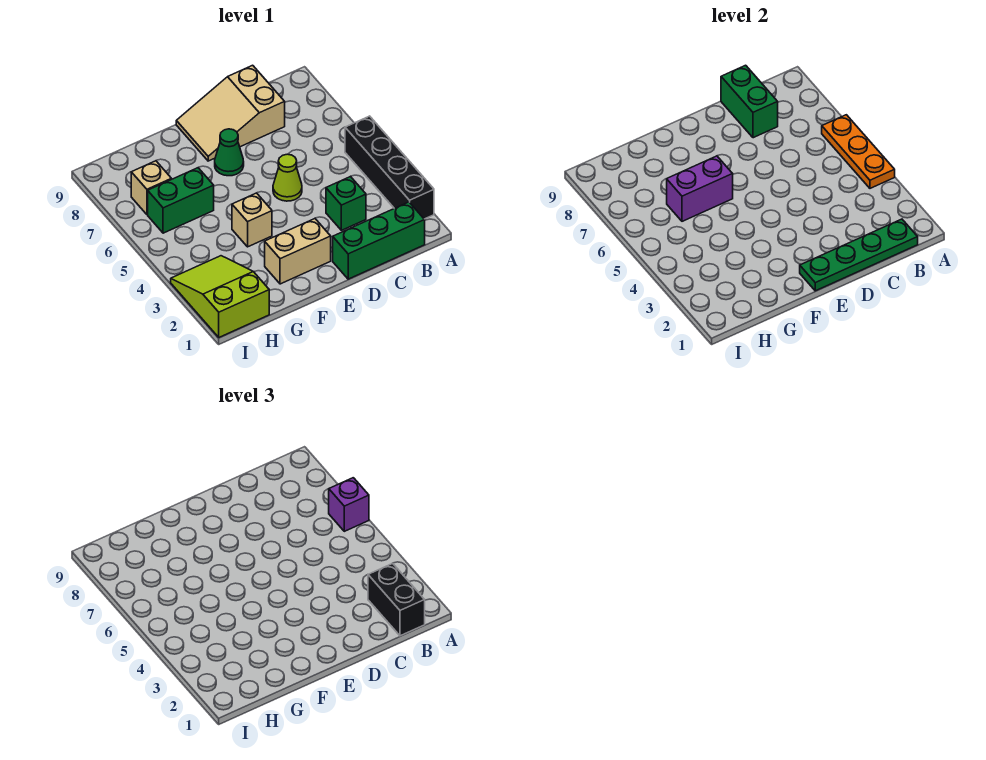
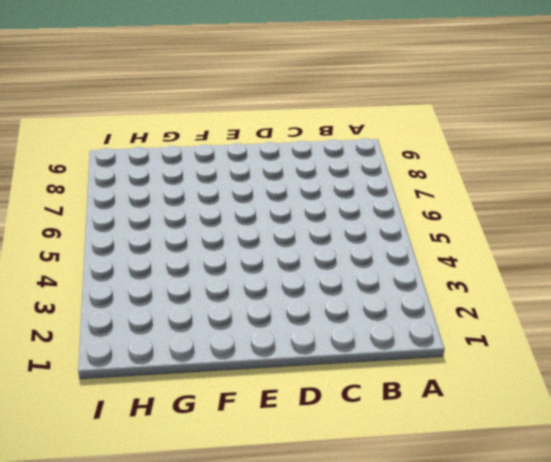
none -> black 1x4 brick [345,116,434,219]
none -> green 1x3 brick [333,202,425,279]
none -> green 1x1 brick [326,177,366,230]

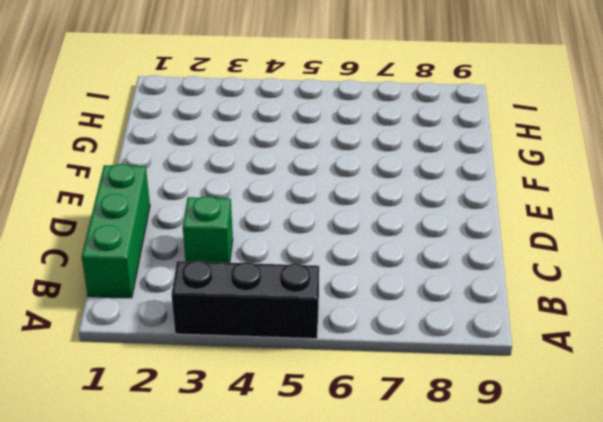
black 1x3 brick [171,260,319,339] -> black 1x4 brick [345,116,434,219]
none -> tan 2x3 slope [176,65,285,161]
none -> lime 1x1 cone [273,154,302,201]
none -> tan 1x2 brick [265,219,331,284]

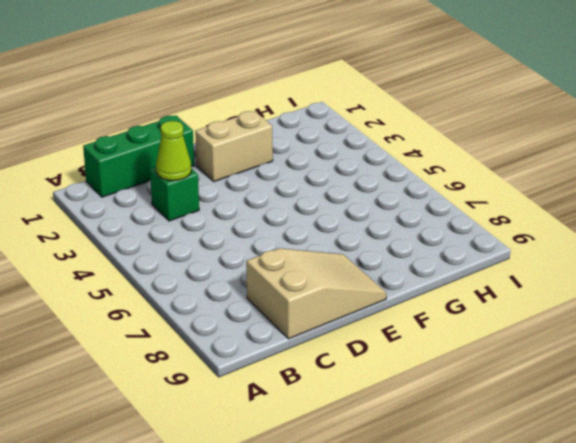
lime 1x1 cone [156,121,191,181] -> lime 1x1 cone moved to [273,154,302,201]
none -> black 1x4 brick [345,116,434,219]
none -> green 1x1 cone [215,129,244,176]
none -> tan 1x1 brick [232,193,272,247]

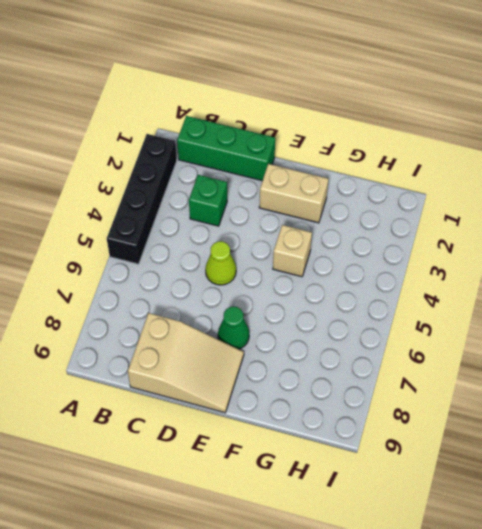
none -> green 1x2 brick [148,168,214,233]
none -> lime 2x3 slope [171,256,269,337]
none -> tan 1x1 brick [131,161,171,215]

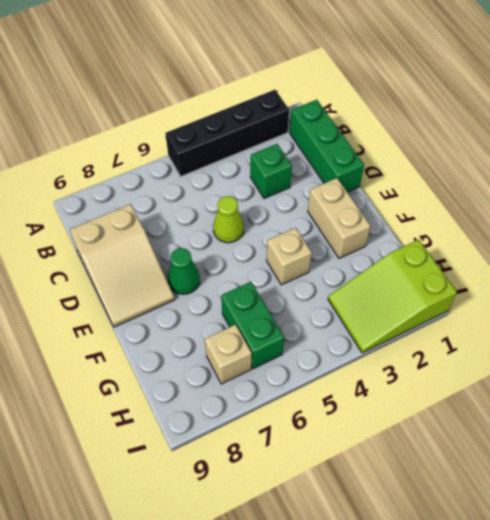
none -> orange 1x3 plate [822,115,895,188]
none -> green 1x4 plate [800,219,918,291]
none -> green 1x2 brick [721,65,778,138]

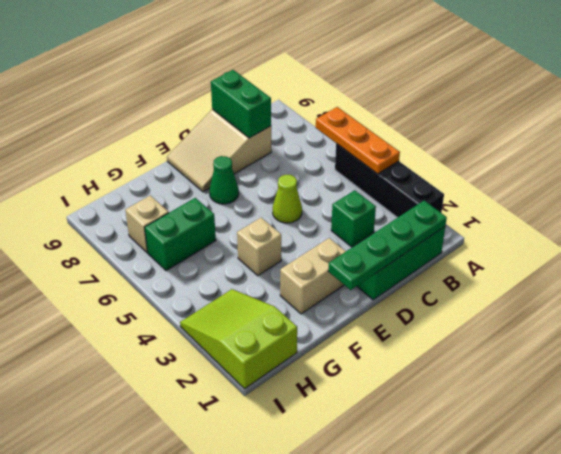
none -> purple 1x2 brick [667,156,733,221]
none -> purple 1x1 brick [329,478,369,531]
none -> black 1x2 brick [368,563,425,636]

